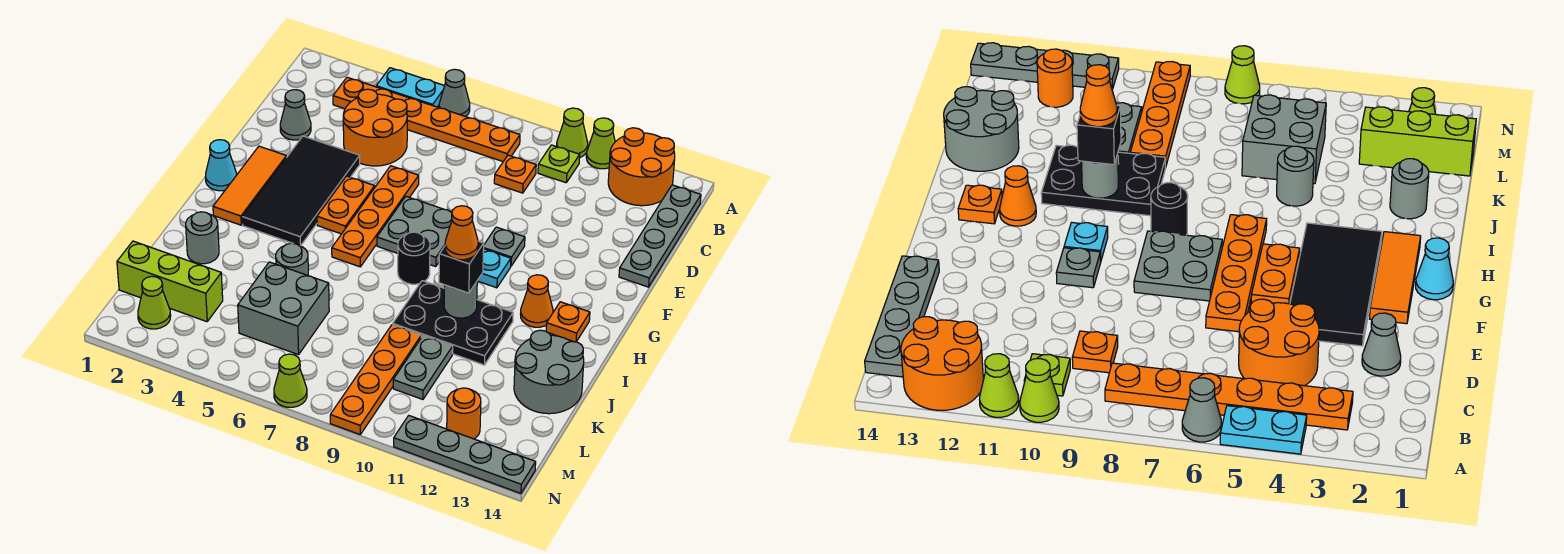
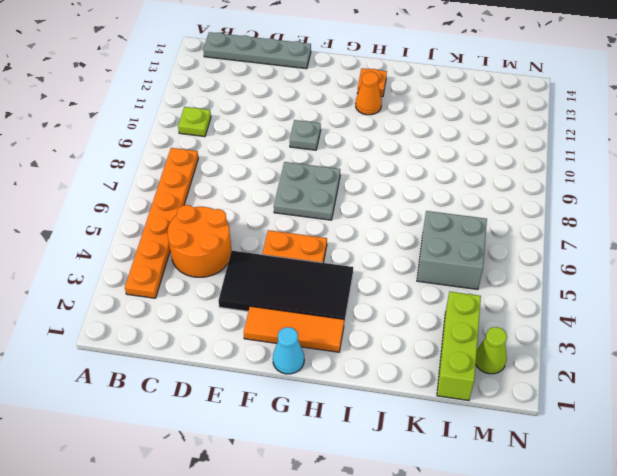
none -> cyan 1x2 plate [376,68,444,107]
none -> grey 1x1 cone [439,69,470,117]
none -> lime 1x1 cone [557,108,588,157]
none -> lime 1x1 cone [586,118,615,169]

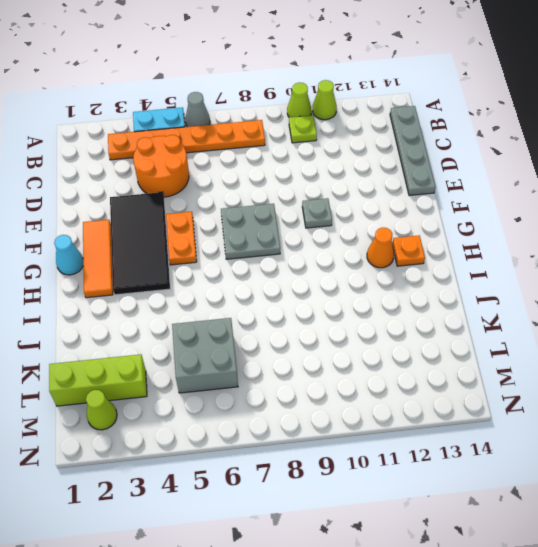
none -> orange 2x2 round brick [608,128,675,206]
none -> orange 1x1 plate [494,155,536,193]
none -> grey 1x1 cone [280,90,311,140]
none -> orange 1x4 plate [332,166,419,267]

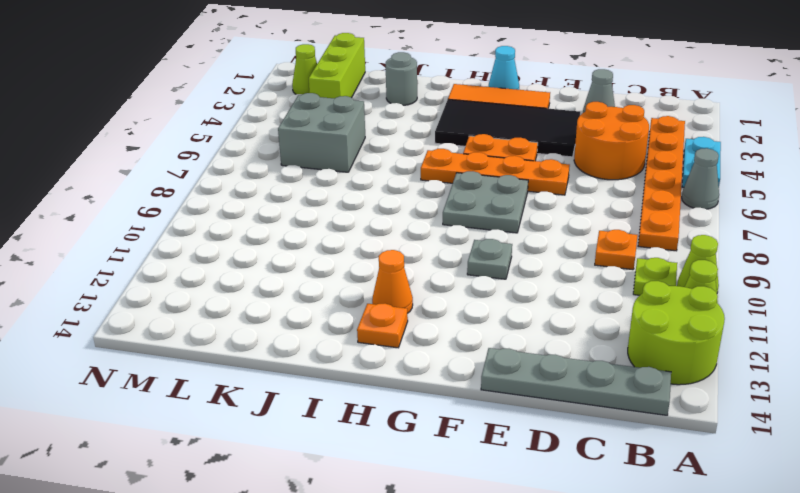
lime 2x2 round brick [628,281,725,385] -> orange 2x2 round brick [608,128,675,206]
none -> cyan 1x1 plate [477,249,511,288]
none -> black 1x1 round brick [398,232,430,284]
none -> black 2x3 plate [393,281,513,365]
none -> grey 1x1 round brick [276,243,308,275]

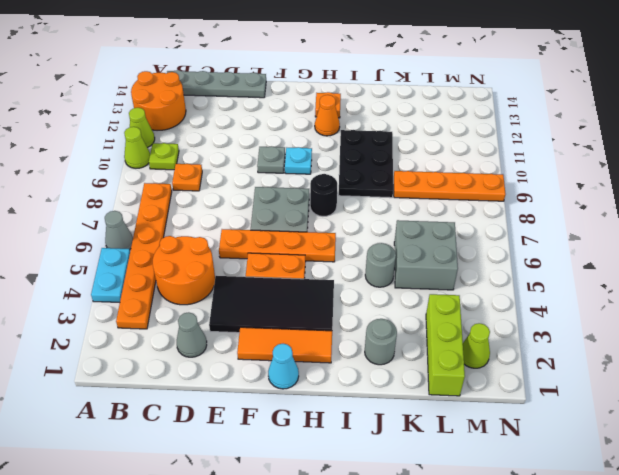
none -> grey 2x2 round brick [514,330,584,414]
none -> grey 1x2 plate [393,336,453,399]
none -> orange 1x1 round brick [447,388,481,439]
none -> lime 1x1 cone [274,354,307,407]

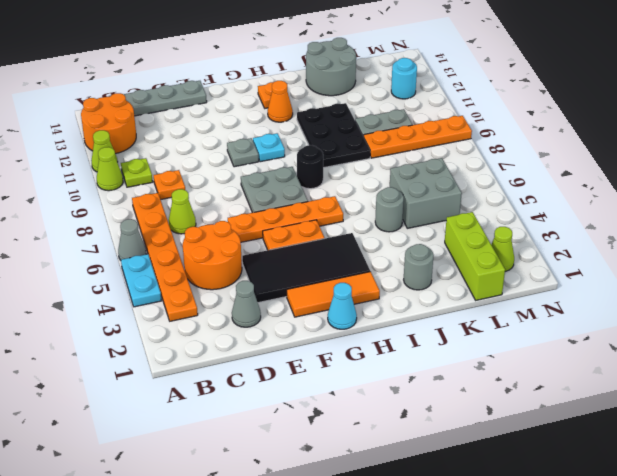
lime 1x1 cone [169,189,196,234] -> lime 1x1 cone moved to [274,354,307,407]
cyan 1x1 round brick [391,58,417,99] -> orange 1x1 round brick [447,388,481,439]
none -> grey 1x4 plate [394,416,536,493]
none -> grey 1x1 round brick [444,282,477,318]
none -> black 1x1 brick [439,241,484,293]
none -> orange 1x1 cone [445,206,478,260]

